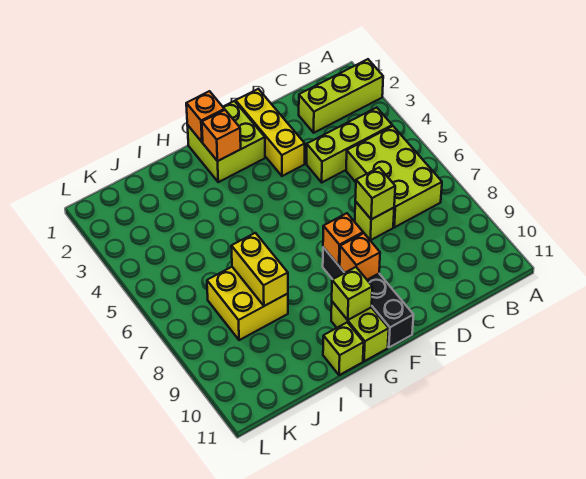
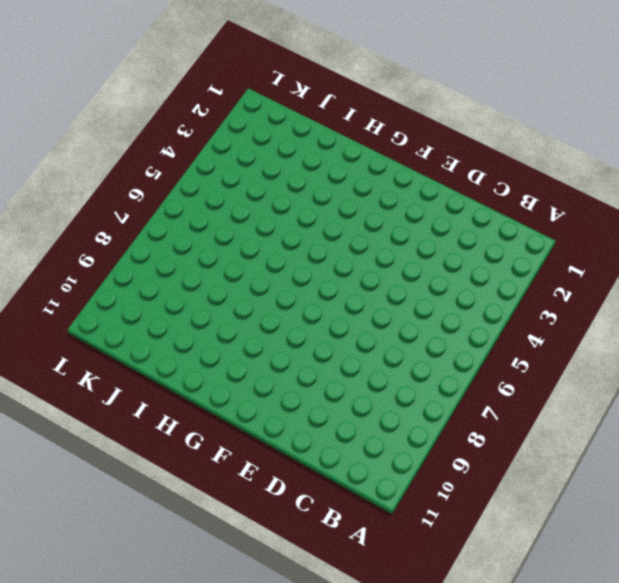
none -> lime 1x3 brick [299,59,383,133]
none -> lime 1x3 brick [307,108,392,182]
none -> lime 2x3 brick [346,126,442,227]

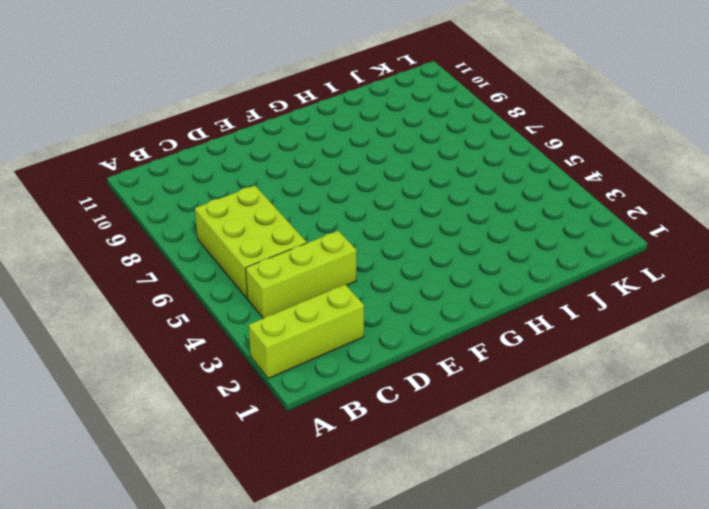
none -> lime 1x1 brick [355,201,394,240]
none -> yellow 1x3 brick [236,89,305,176]
none -> lime 2x2 brick [187,101,265,182]

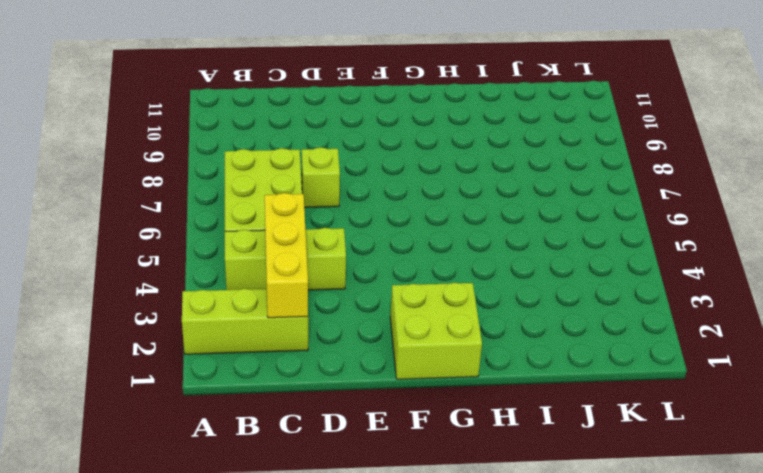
yellow 1x3 brick [264,193,308,318] -> yellow 1x3 brick moved to [236,89,305,176]
none -> black 1x4 brick [323,247,414,347]
none -> lime 1x2 brick [331,302,389,361]
none -> lime 1x1 brick [323,322,364,375]

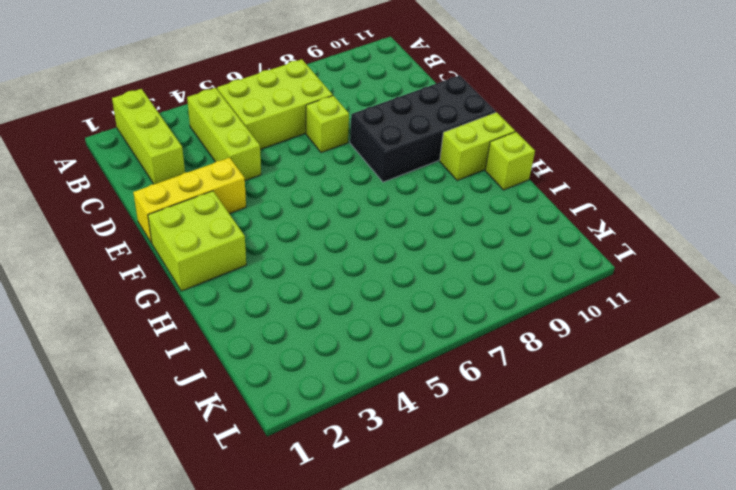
black 2x4 brick [350,75,496,182] -> black 1x4 brick [323,247,414,347]
none -> yellow 2x2 brick [207,267,288,340]
none -> lime 1x1 brick [355,168,395,219]
none -> orange 1x1 brick [323,213,363,265]

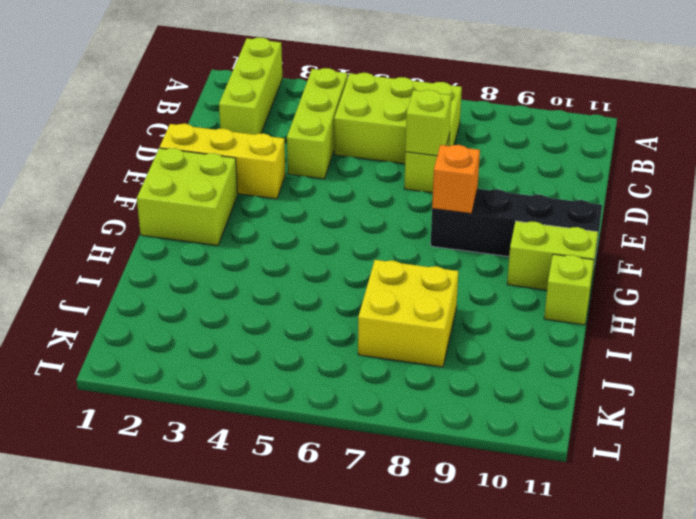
none -> orange 1x1 brick [340,233,380,280]
none -> orange 1x1 brick [186,91,224,142]
none -> orange 1x1 brick [202,110,241,161]

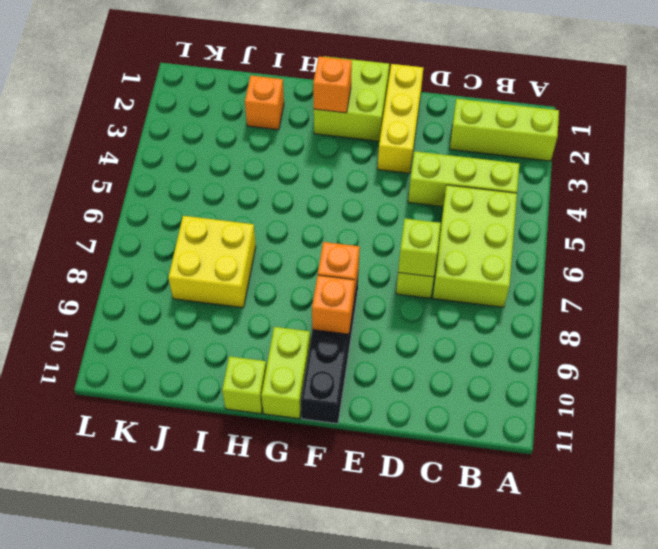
orange 1x1 brick [245,76,284,130] -> orange 1x1 brick moved to [186,91,224,142]
none -> lime 1x1 brick [332,267,372,320]
none -> yellow 1x2 brick [231,233,288,306]

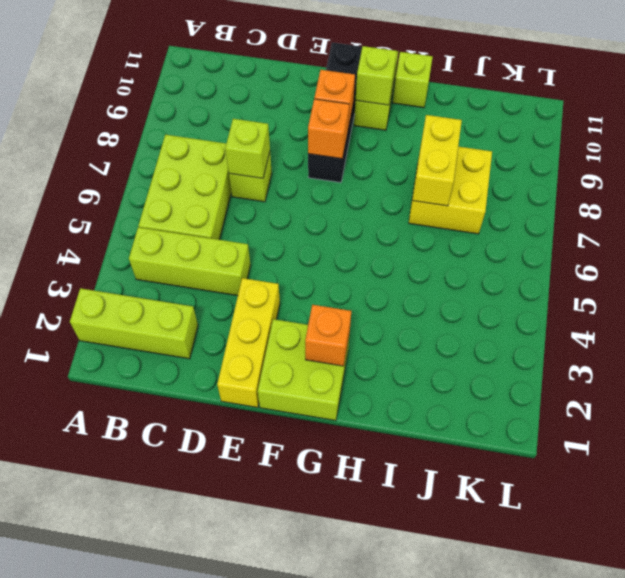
none -> orange 1x1 brick [186,91,224,142]

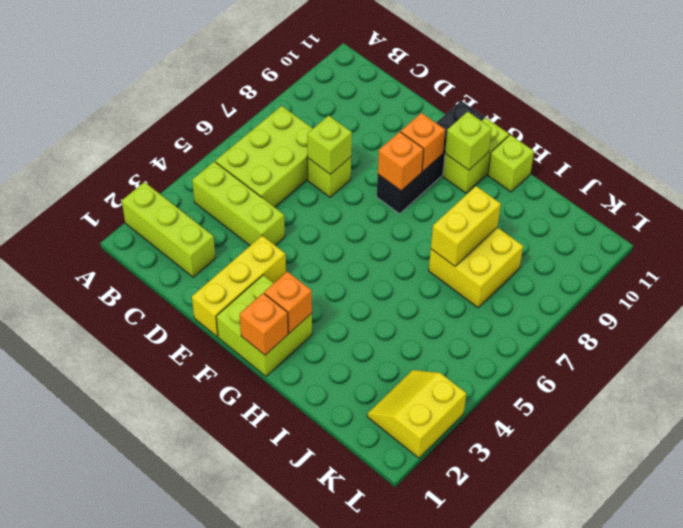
yellow 2x2 slope [367,370,466,458] -> none

